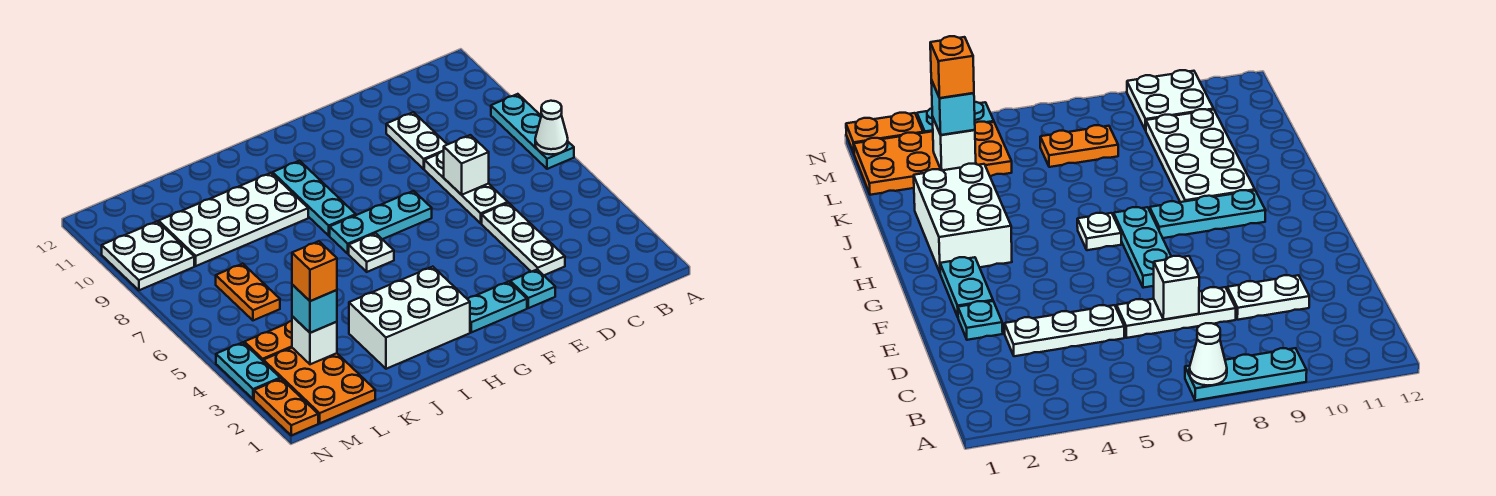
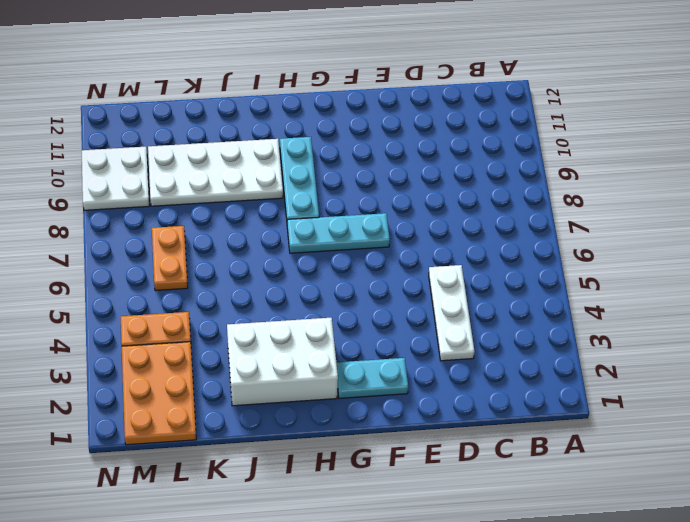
none -> cyan 1x3 plate [491,94,574,169]
none -> white 1x3 plate [424,151,508,223]
none -> white 1x2 plate [386,112,447,169]

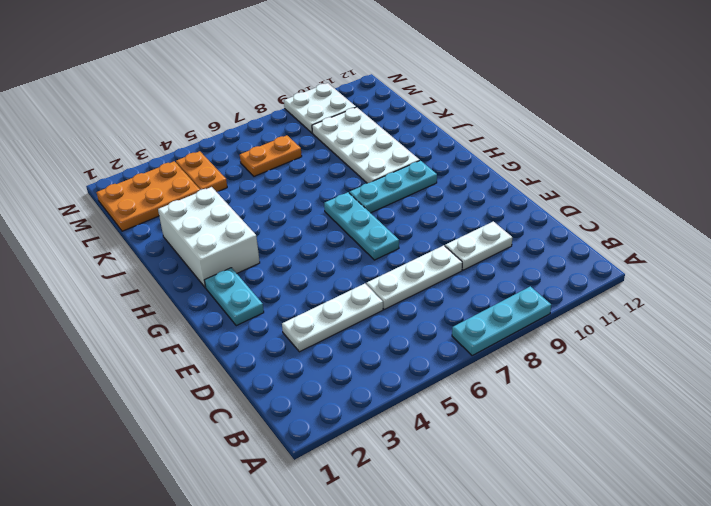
none -> cyan 1x1 plate [510,269,555,308]
none -> white 1x1 plate [349,233,394,272]
none -> orange 1x2 plate [254,379,318,435]

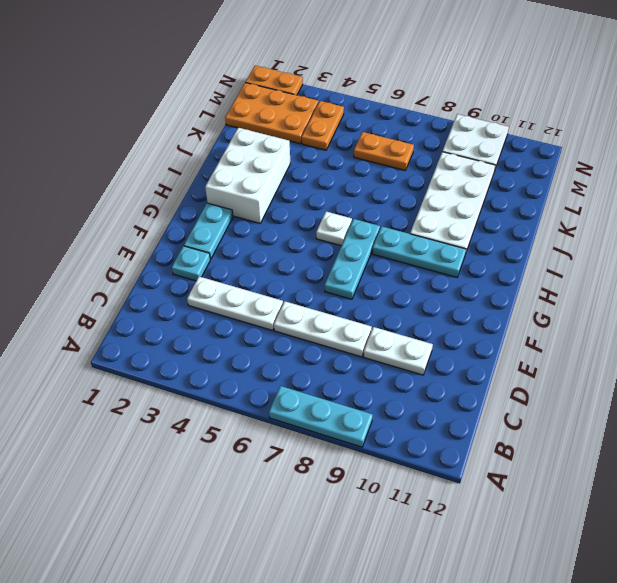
none -> cyan 1x2 plate [216,342,280,399]
none -> white 1x1 cone [535,101,568,154]
none -> white 1x1 brick [444,135,489,195]

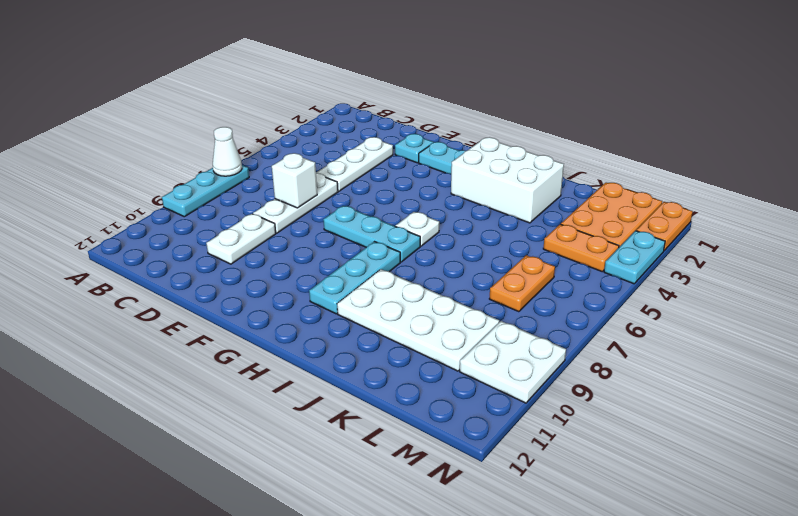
none -> white 1x1 brick [292,316,337,364]
none -> cyan 1x1 brick [292,285,337,333]
none -> orange 1x1 brick [292,241,337,301]

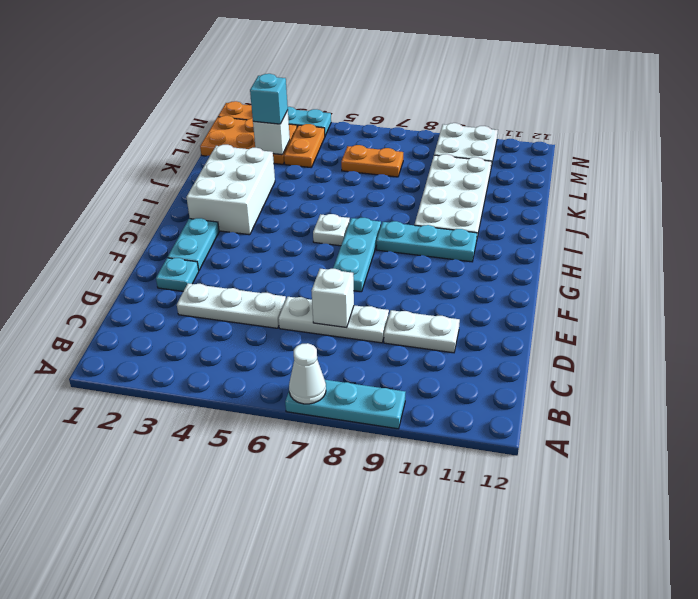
none -> orange 1x1 brick [292,241,337,301]

